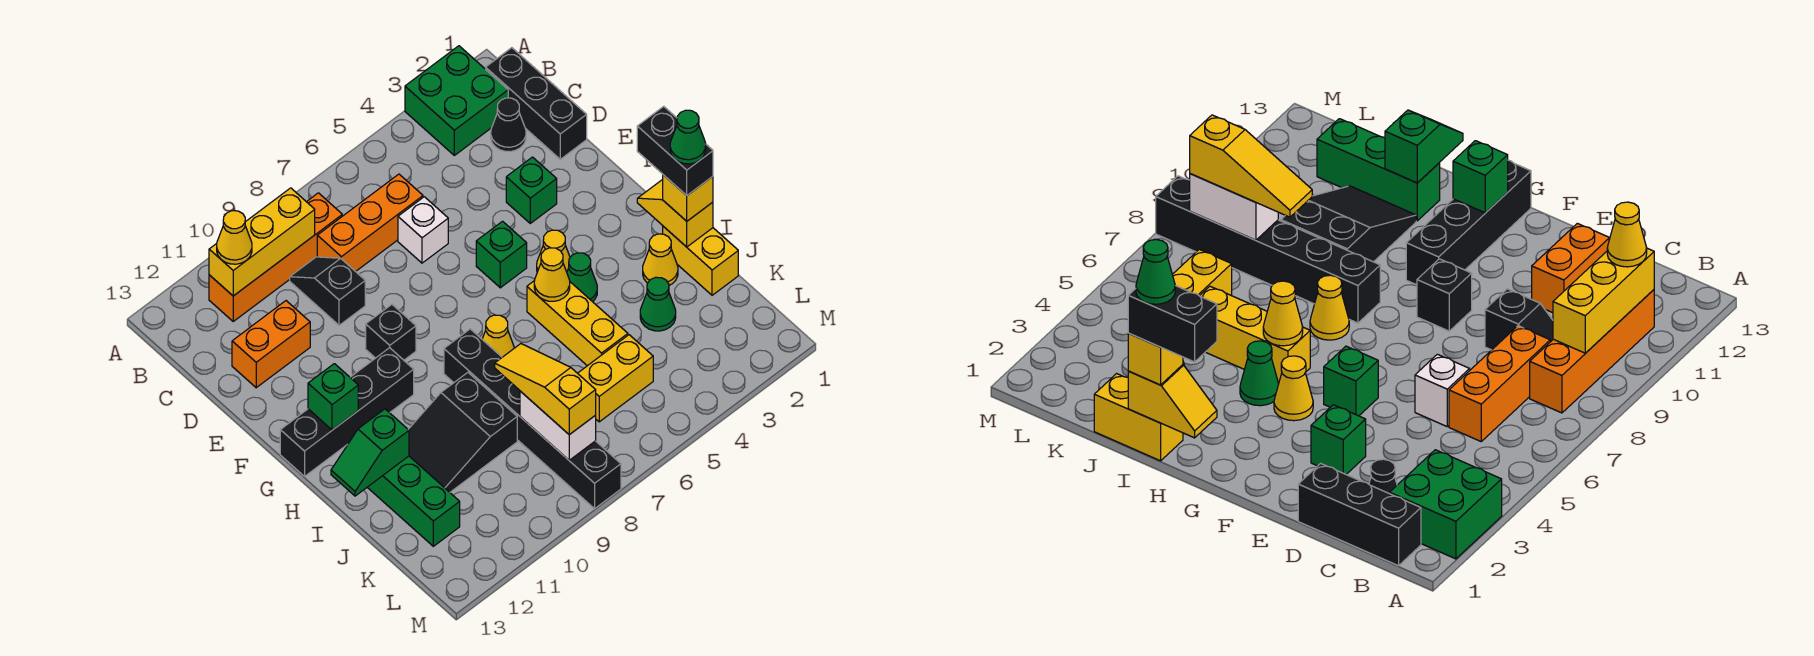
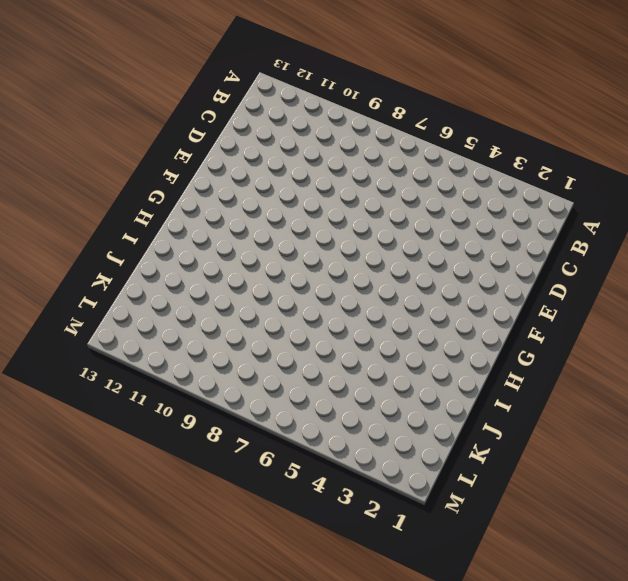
none -> green 2x2 brick [405,46,508,155]
none -> black 1x3 brick [486,48,587,159]
none -> orange 1x4 brick [209,193,342,321]
none -> black 1x1 cone [491,98,526,152]

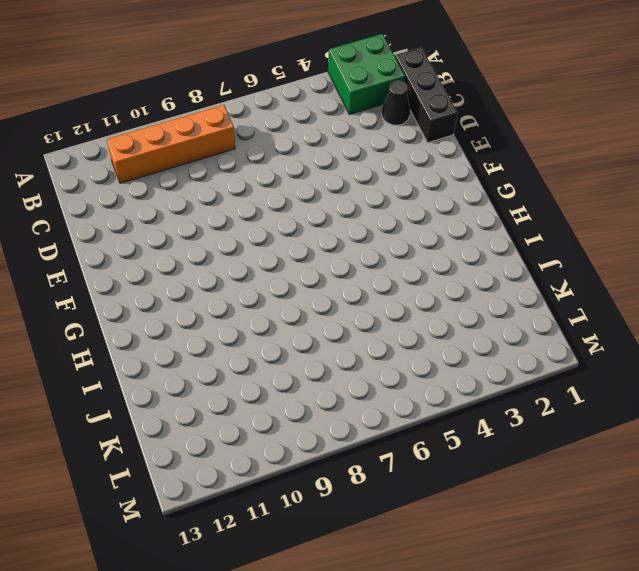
none -> orange 1x3 brick [317,174,423,272]
none -> black 1x2 slope [290,257,365,325]
none -> white 1x1 brick [398,197,448,263]
none -> orange 1x2 brick [232,301,310,388]

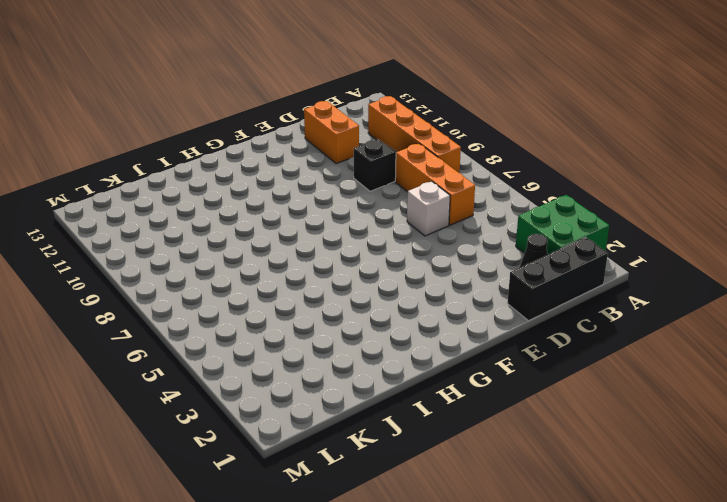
none -> green 1x1 brick [506,157,557,223]
none -> green 1x1 brick [476,221,527,288]
none -> black 1x1 brick [366,305,416,360]
none -> yellow 1x1 cone [537,230,570,272]

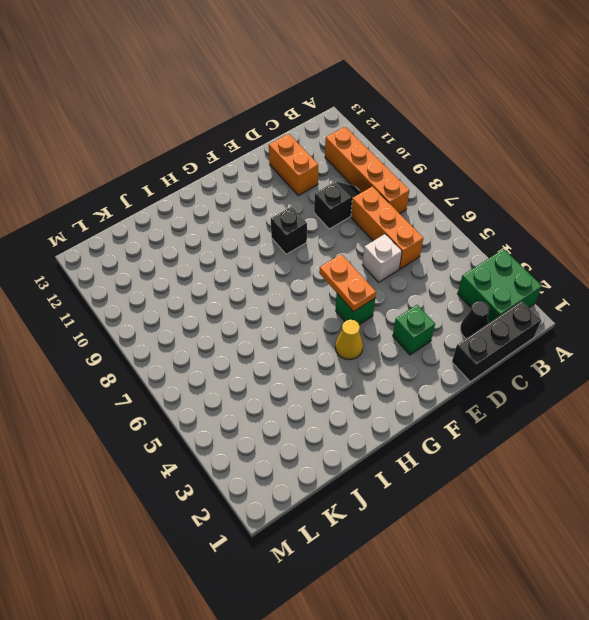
orange 1x2 plate [319,254,376,311] -> none
none -> black 1x4 brick [280,348,414,476]
none -> green 1x1 cone [567,253,597,302]
none -> yellow 1x3 brick [527,281,628,366]
none -> yellow 1x1 cone [482,315,514,357]

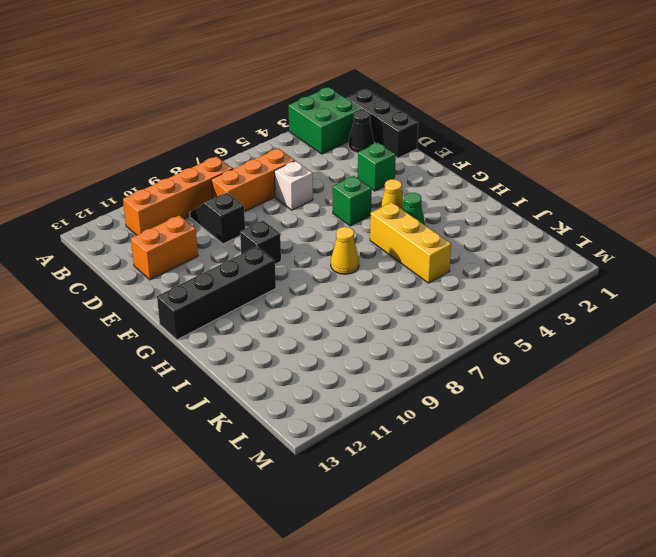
none -> black 1x6 brick [444,329,621,509]
none -> yellow 1x2 brick [663,226,738,295]
none -> yellow 1x1 cone [643,234,678,285]
none -> black 2x3 slope [408,373,517,492]

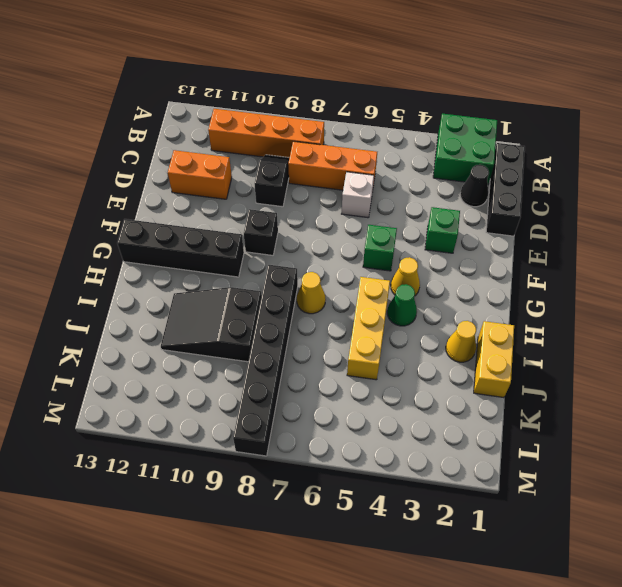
none -> green 1x3 brick [367,456,460,546]
none -> green 1x1 cone [640,277,676,331]
none -> yellow 1x2 brick [578,335,653,422]
none -> yellow 1x3 brick [209,188,315,296]

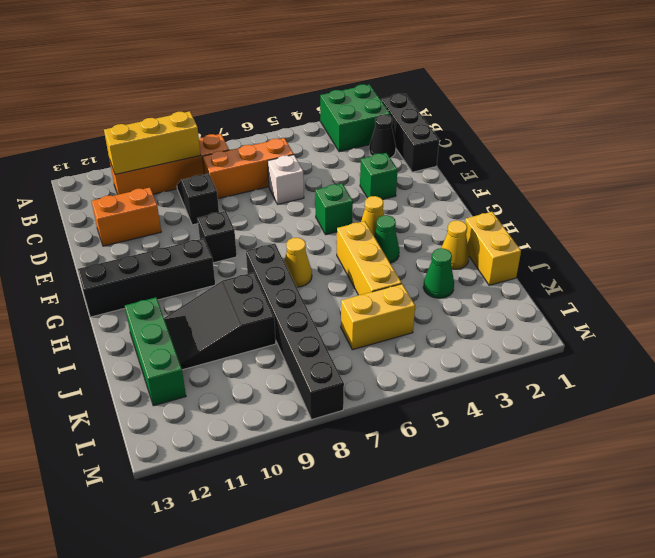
none -> green 1x1 brick [308,364,358,430]
none -> yellow 1x2 slope [637,179,713,247]
none -> yellow 1x1 cone [534,248,570,301]
none -> green 1x2 slope [331,409,409,496]

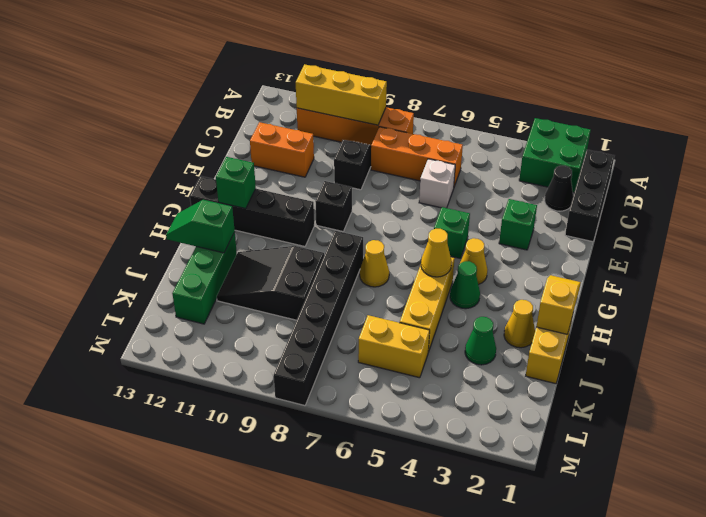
none -> white 1x2 brick [520,391,596,460]
none -> yellow 1x1 cone [217,211,252,264]
none -> yellow 1x1 brick [662,175,713,221]
none -> yellow 1x3 slope [495,344,596,435]

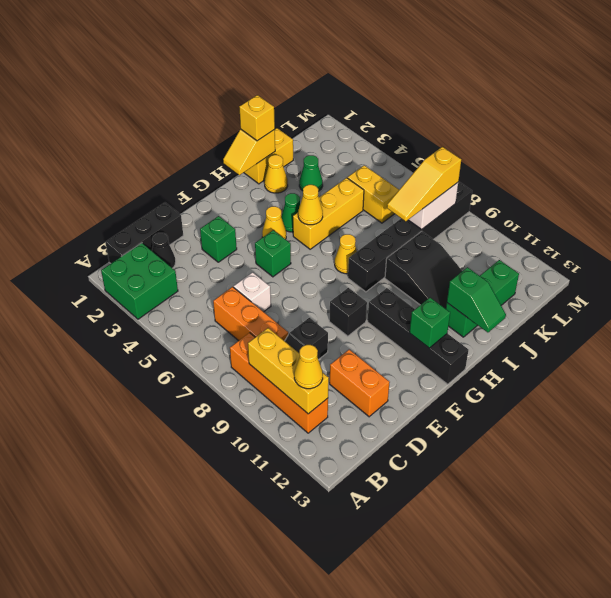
none -> black 1x2 brick [637,106,713,195]
none -> green 1x1 cone [670,110,706,164]

